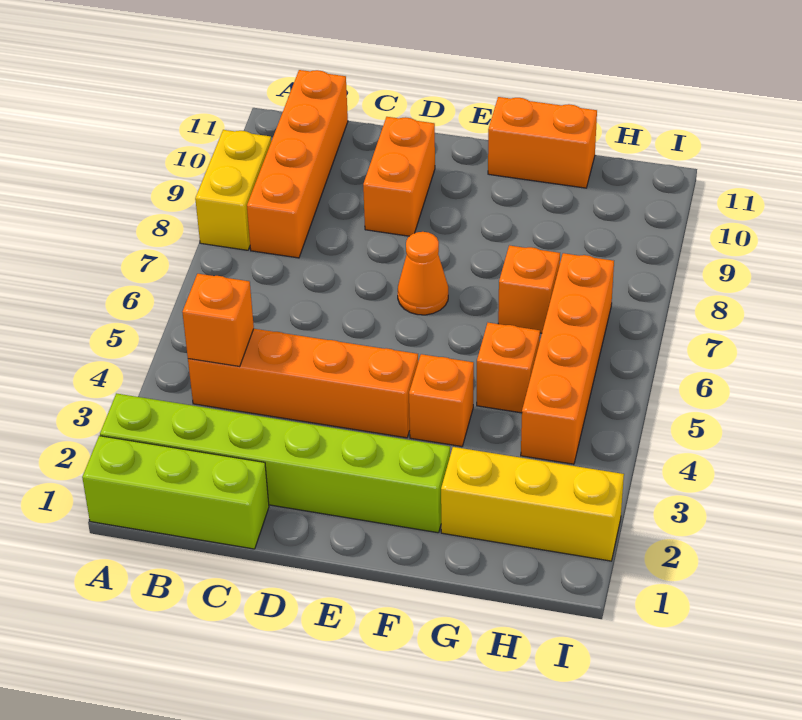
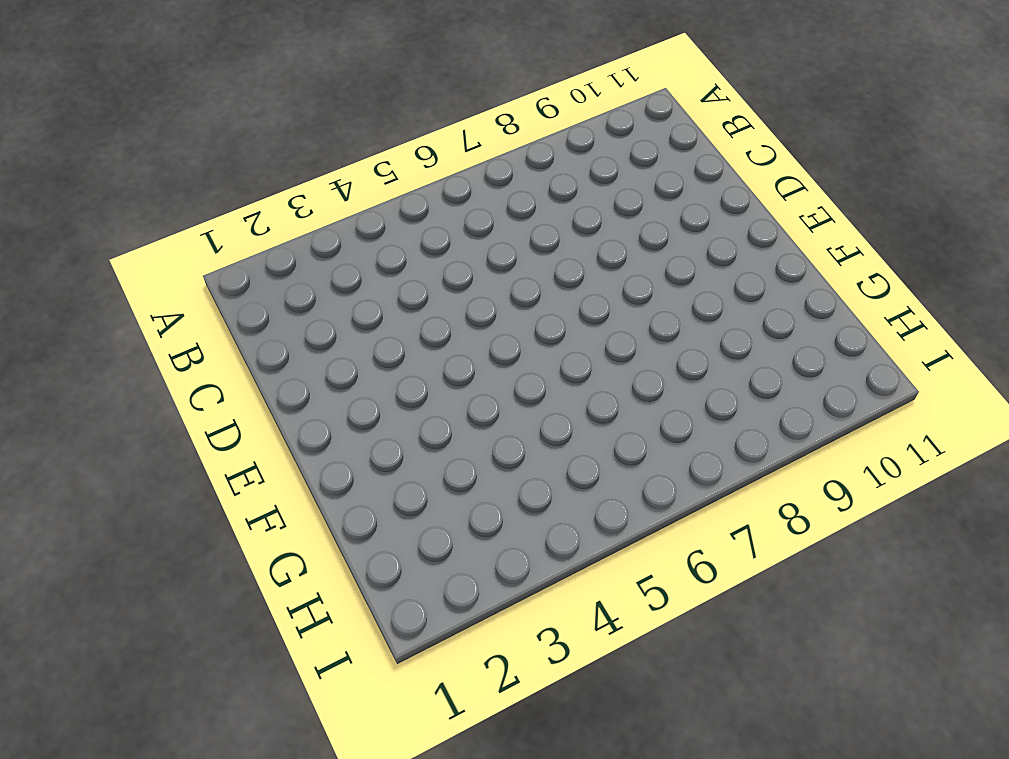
none -> lime 1x3 brick [82,436,269,549]
none -> lime 1x6 brick [100,393,450,533]
none -> yellow 1x2 brick [195,130,271,250]

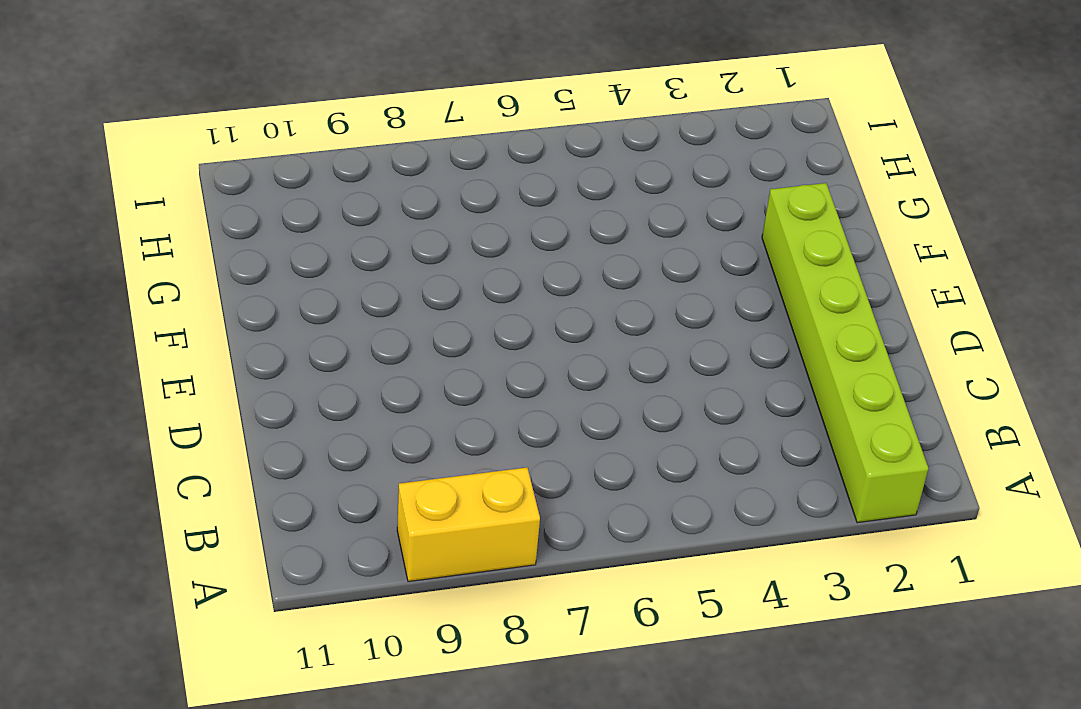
none -> lime 1x3 brick [82,436,269,549]
none -> orange 1x4 brick [188,329,418,438]
none -> orange 1x4 brick [247,70,348,258]

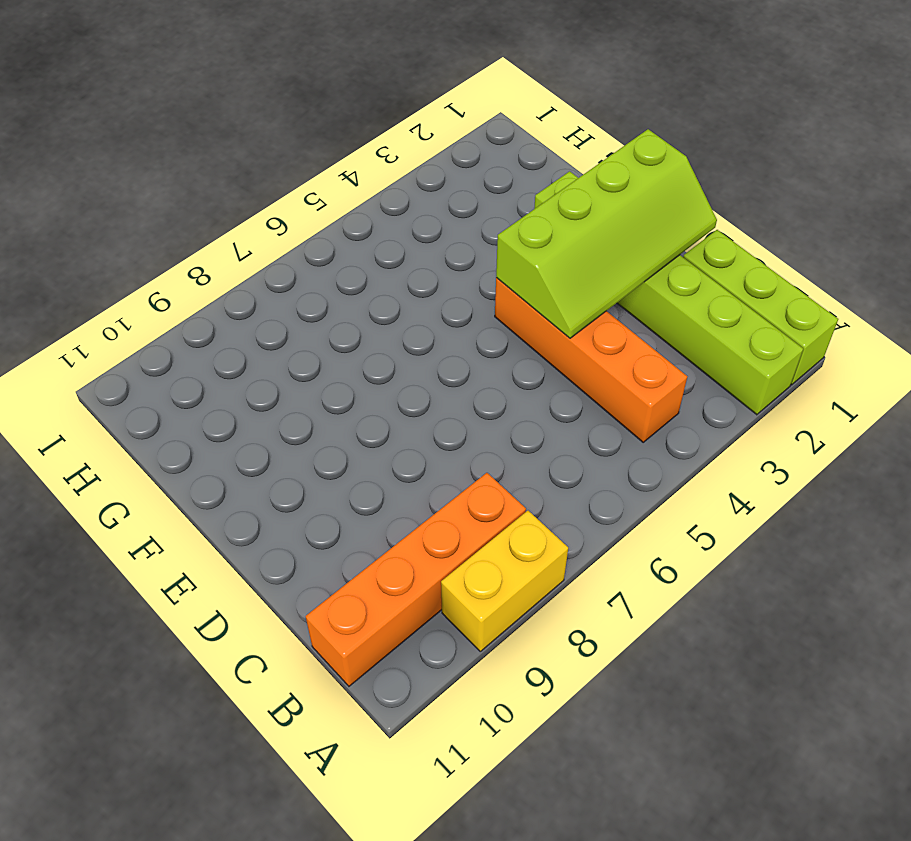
lime 2x4 slope [496,129,717,338] -> none
none -> orange 1x2 brick [363,117,435,236]
none -> orange 1x1 cone [398,232,448,315]
none -> orange 1x1 brick [409,354,474,446]

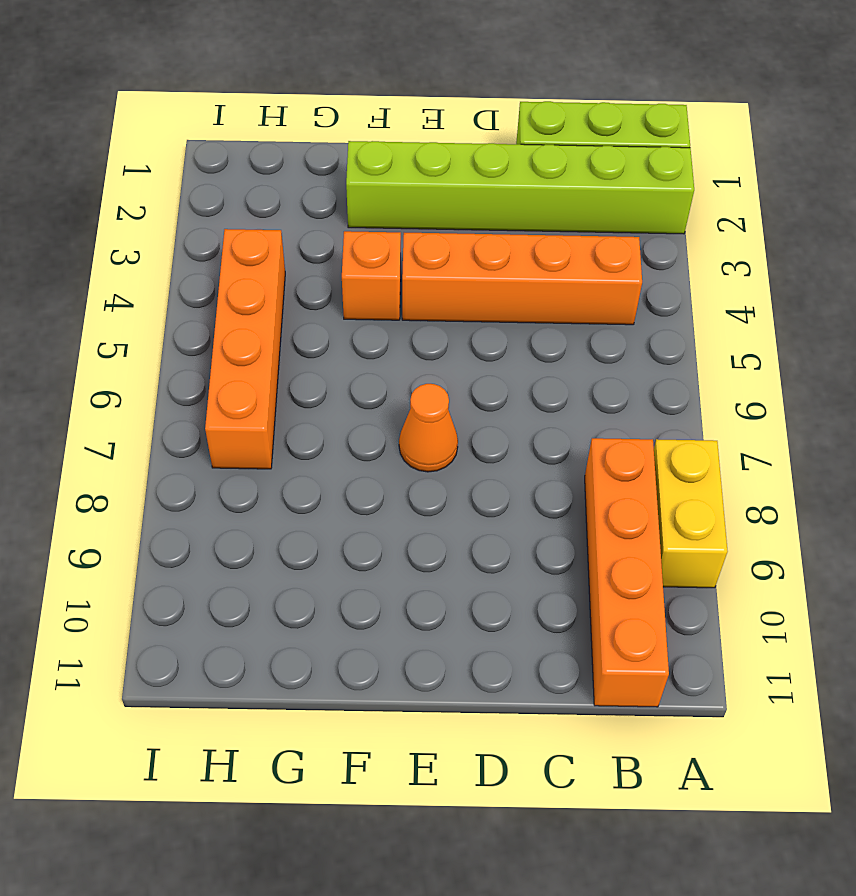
none -> orange 1x2 brick [363,117,435,236]
none -> orange 1x2 brick [488,97,597,188]
none -> yellow 1x3 brick [441,447,624,561]

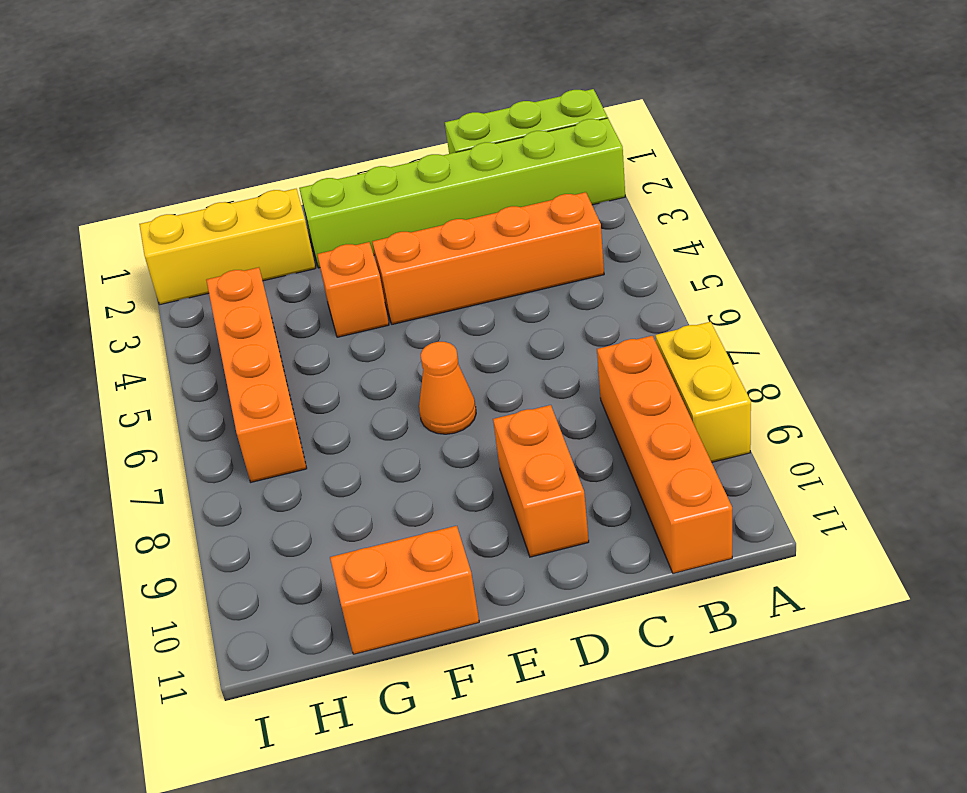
none -> orange 1x1 brick [477,323,540,413]
none -> orange 1x1 brick [498,245,560,333]
none -> orange 1x1 brick [182,274,254,366]

